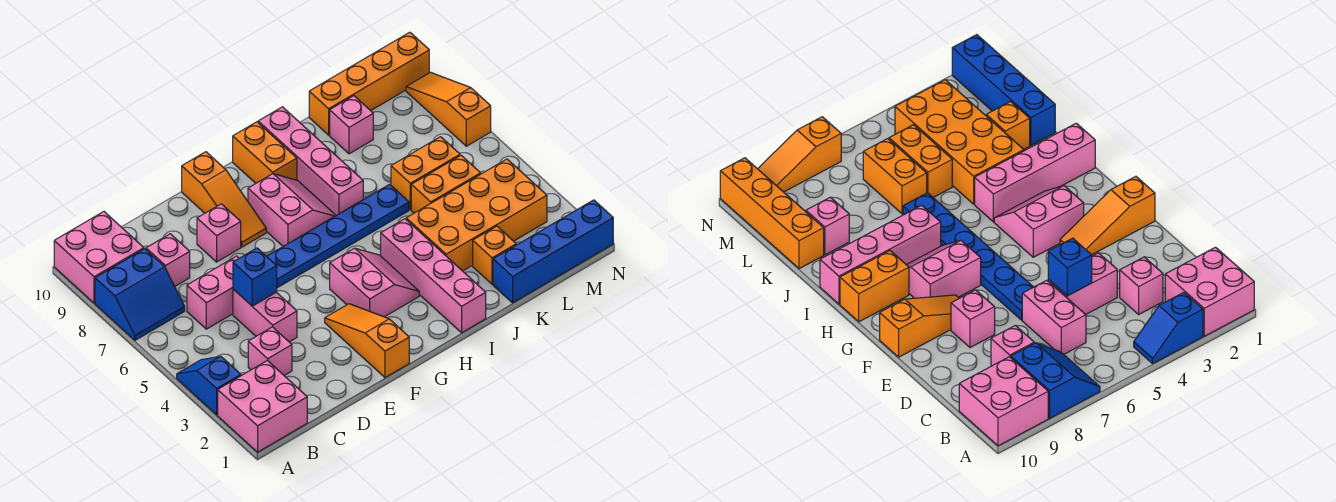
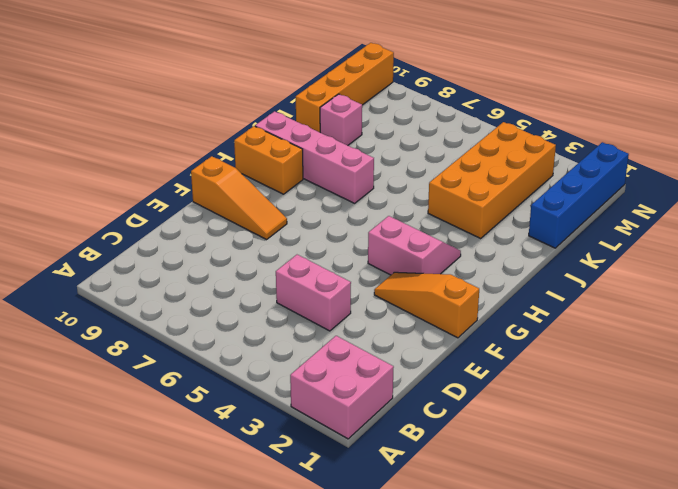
none -> blue 1x2 slope [177,356,241,415]
none -> blue 2x2 slope [95,249,185,340]
none -> pink 2x2 brick [54,212,144,303]

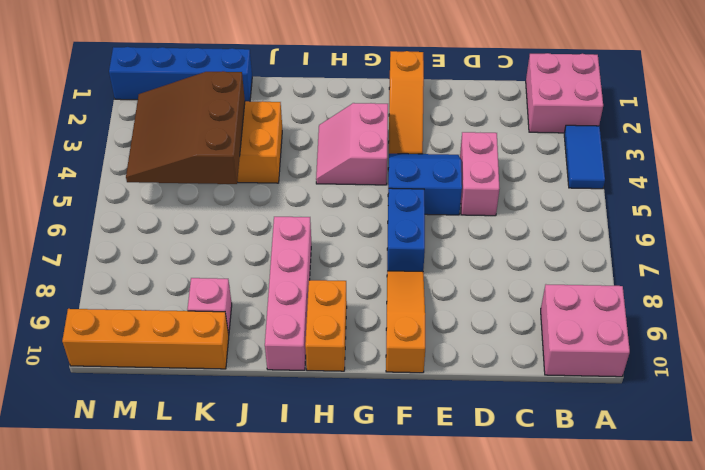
blue 1x2 tile [564,125,605,189] -> blue 1x2 slope [177,356,241,415]
blue 2x2 slope [388,154,462,215] -> blue 2x2 slope moved to [95,249,185,340]
blue 1x2 brick [387,188,425,271] -> blue 1x6 plate [267,184,409,288]
brown 3x3 slope [126,71,245,184] -> none
none -> pink 1x1 brick [248,327,292,375]
none -> pink 1x2 brick [187,256,239,329]
none -> pink 1x1 brick [146,234,190,286]

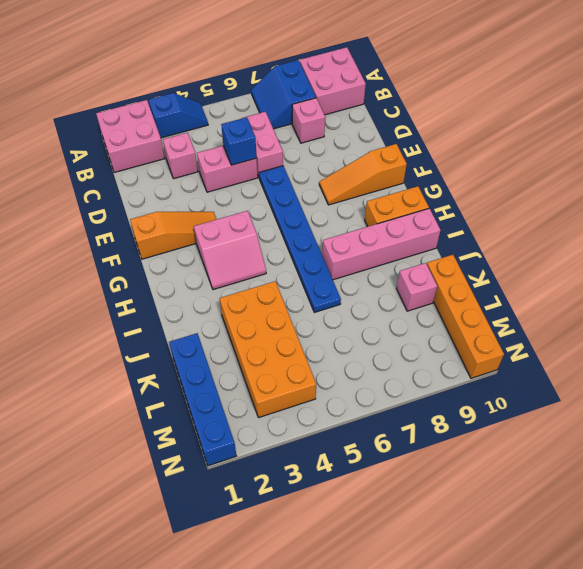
none -> pink 1x1 brick [197,204,241,262]
none -> pink 2x2 slope [248,174,336,246]
none -> pink 1x4 brick [381,219,486,333]

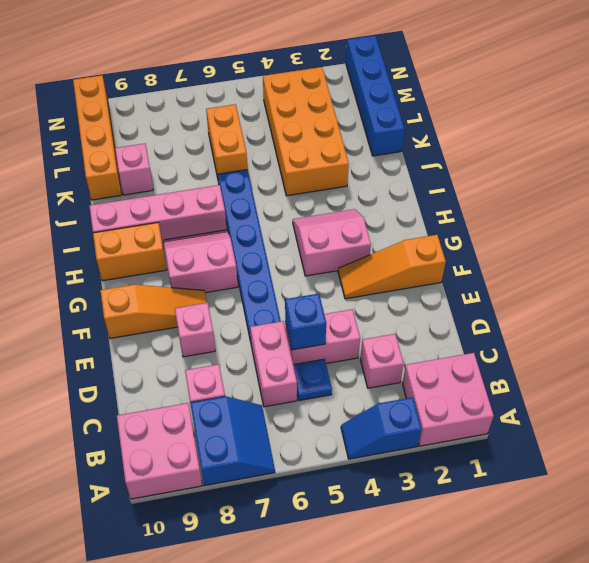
blue 1x1 plate [293,359,332,400] -> none
none -> pink 1x4 brick [381,219,486,333]
none -> orange 1x1 brick [473,226,516,284]
none -> orange 1x2 brick [411,155,481,213]

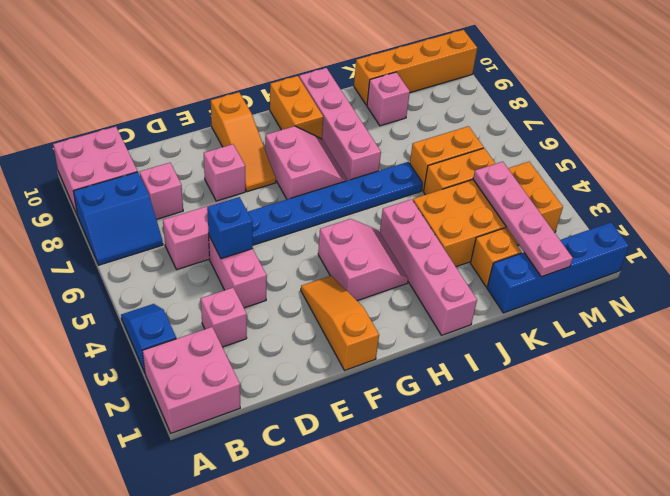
pink 1x4 plate [473,162,573,277] -> none
none -> orange 1x3 slope [406,72,491,146]

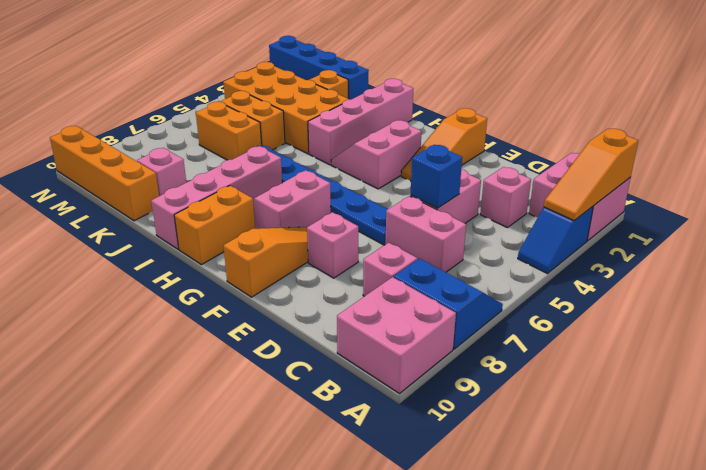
orange 1x3 slope [544,129,638,221] -> orange 1x3 slope moved to [406,72,491,146]

